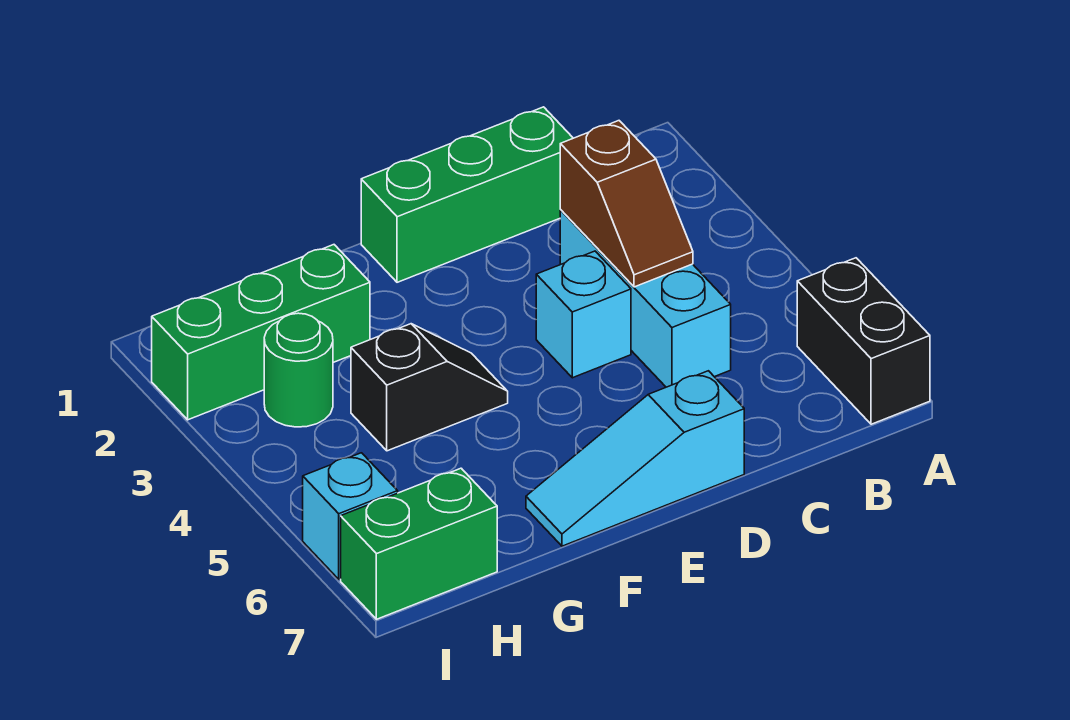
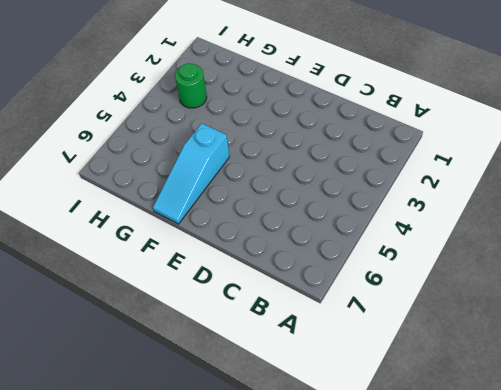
cyan 1x3 slope [153,123,230,224] -> cyan 1x3 slope turned to [526,371,744,546]
none -> black 1x2 brick [797,258,930,424]
none -> green 1x3 brick [361,107,573,282]

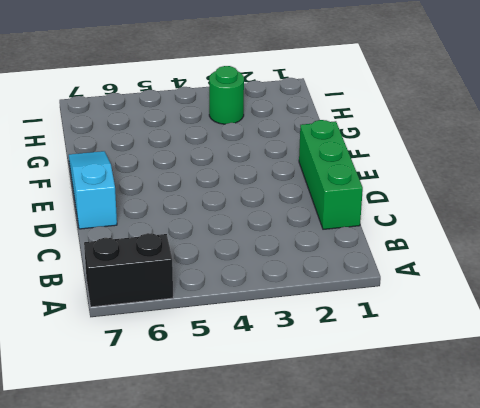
none -> cyan 1x3 brick [560,210,731,387]
none -> cyan 1x1 brick [536,251,631,378]

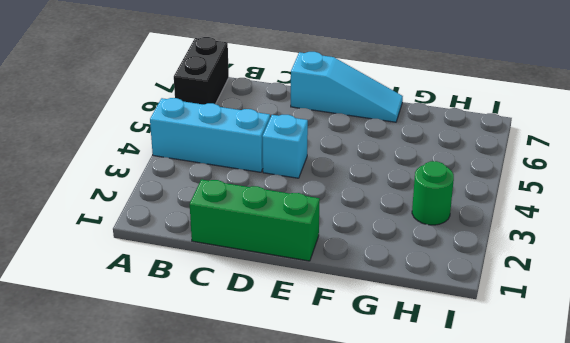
cyan 1x3 brick [150,98,270,172] -> cyan 1x3 brick turned to [560,210,731,387]
none -> black 1x2 slope [351,324,508,451]
none -> green 1x3 brick [152,245,370,420]

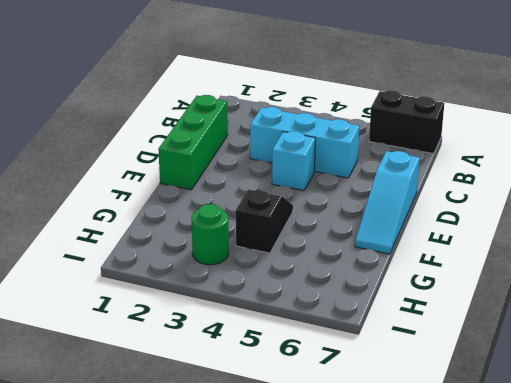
none -> green 1x3 brick [152,245,370,420]
none -> green 1x2 brick [341,468,497,619]

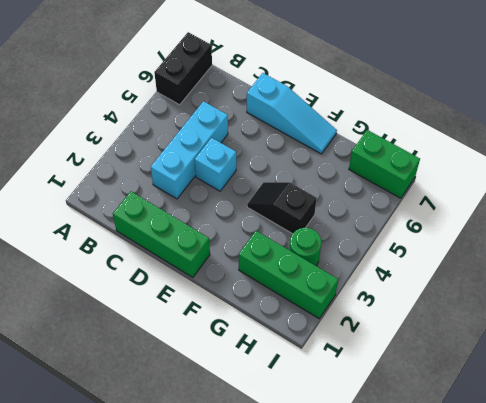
none -> cyan 1x1 brick [303,453,398,579]
none -> brown 1x2 slope [560,121,693,287]

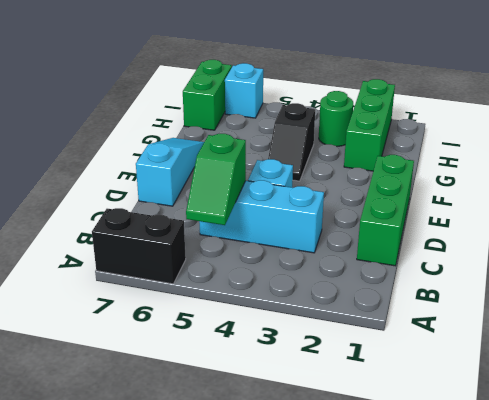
green 1x2 slope [186,134,246,225] -> none
none -> brown 1x2 slope [560,121,693,287]

